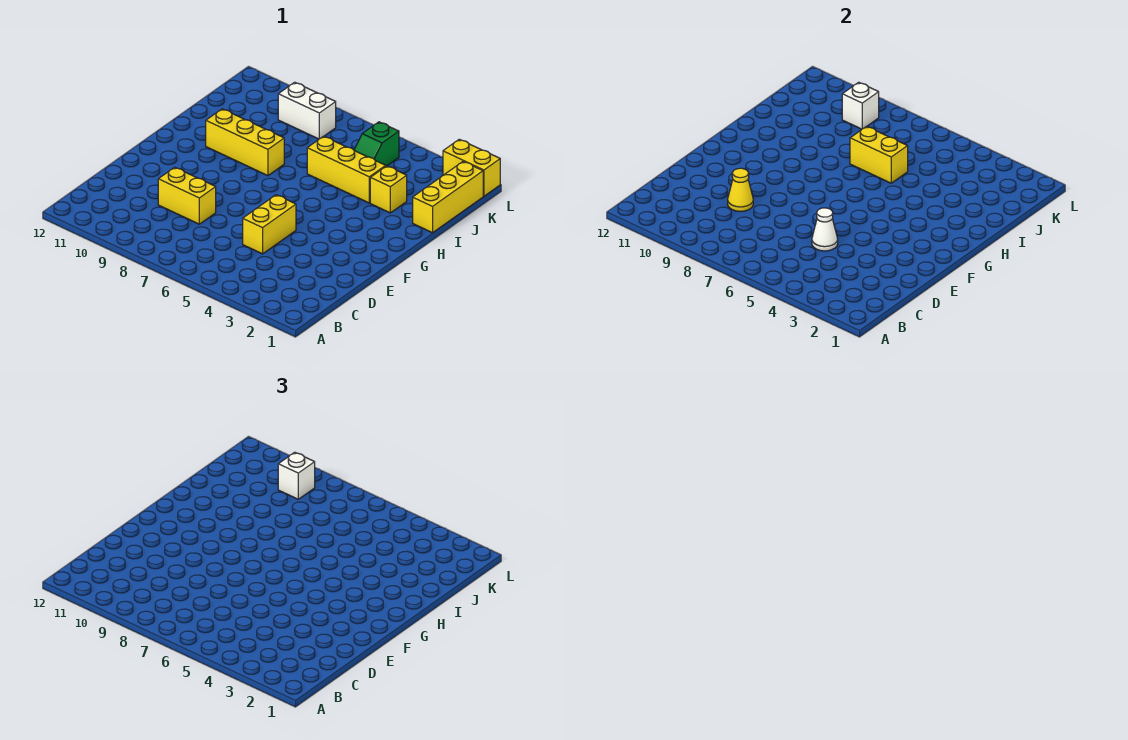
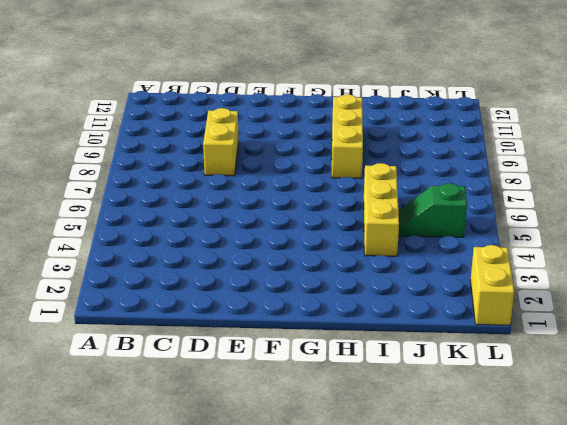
none -> yellow 1x2 brick [243,195,296,254]
none -> yellow 1x3 brick [413,161,483,233]
none -> yellow 1x1 brick [370,166,407,213]

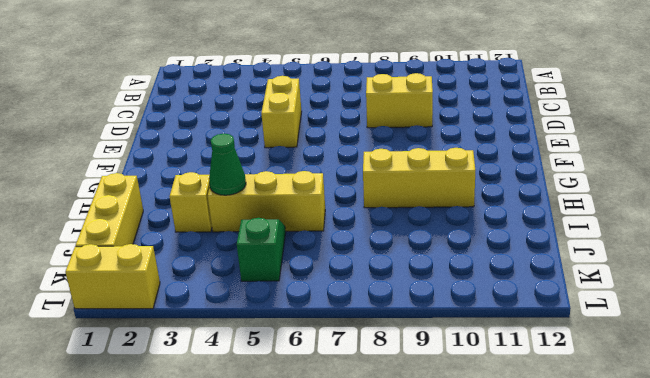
green 1x1 cone [209,134,246,195] -> none
none -> white 1x2 brick [278,82,336,139]
none -> white 1x1 cone [812,208,838,251]
none -> yellow 1x1 cone [728,168,753,211]

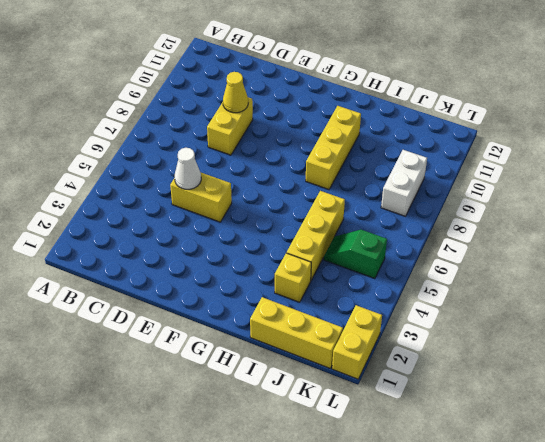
none -> yellow 1x2 brick [850,126,908,183]
none -> white 1x1 brick [842,82,879,129]
none -> white 1x1 brick [278,452,315,499]

